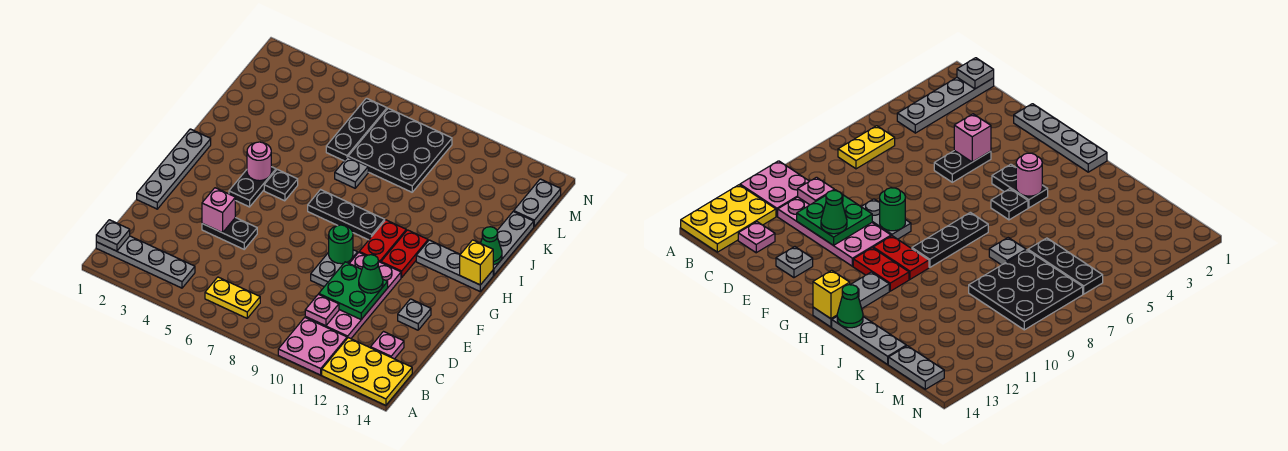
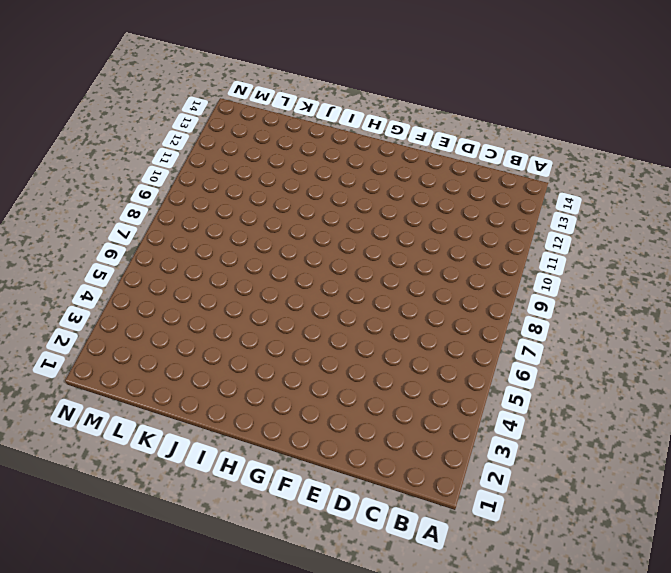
none -> pink 2x2 plate [278,318,347,375]
none -> yellow 2x3 plate [322,338,412,405]
none -> grey 1x4 plate [96,236,195,288]
none -> yellow 1x2 plate [205,277,260,318]

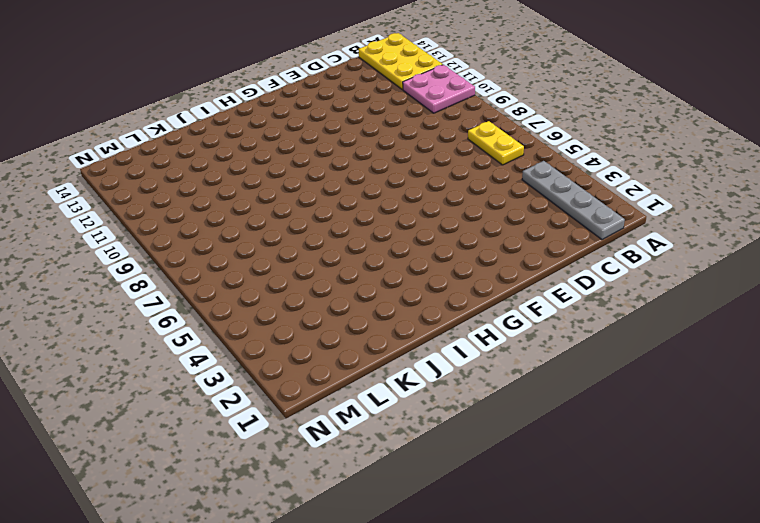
none -> pink 2x4 plate [305,253,401,339]
none -> pink 1x1 plate [371,332,404,359]
none -> grey 1x4 plate [137,129,211,209]
none -> black 1x2 plate [202,218,257,249]

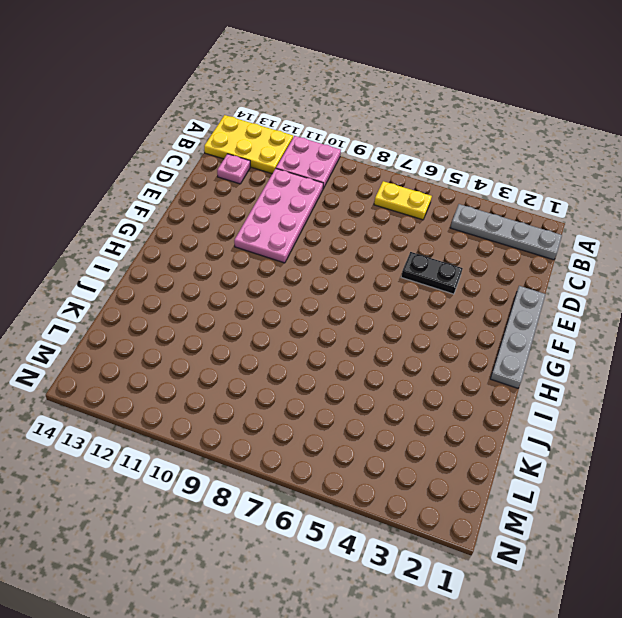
none -> grey 1x2 plate [311,250,358,287]
none -> grey 1x1 plate [398,299,431,330]
none -> black 1x2 plate [229,167,276,207]
none -> red 1x2 plate [359,220,406,262]

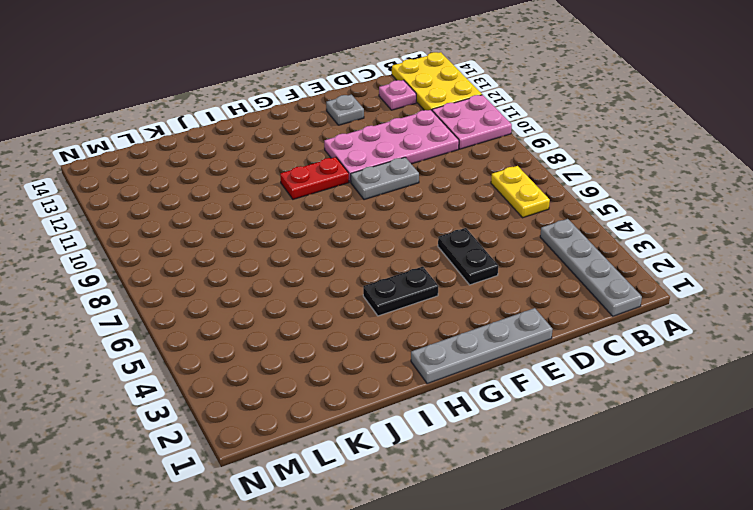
none -> red 1x2 plate [381,230,428,278]
none -> black 1x1 plate [264,169,298,201]
none -> black 1x3 plate [308,190,385,240]
none -> grey 1x3 plate [416,240,493,291]

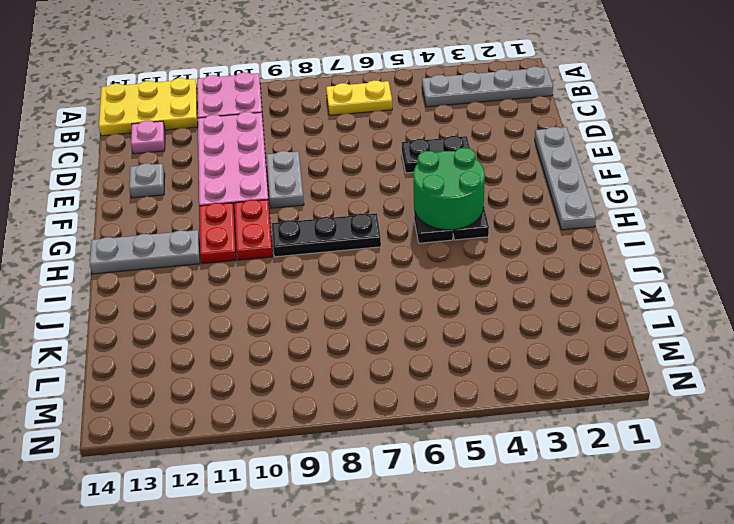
green 2x2 round brick [413,148,485,230] -> pink 1x1 round brick [247,142,271,181]
none -> grey 1x3 plate [493,211,534,275]
none -> grey 1x1 plate [335,157,368,188]
none -> black 1x3 plate [326,98,387,161]
none -> black 3x3 plate [348,108,452,192]

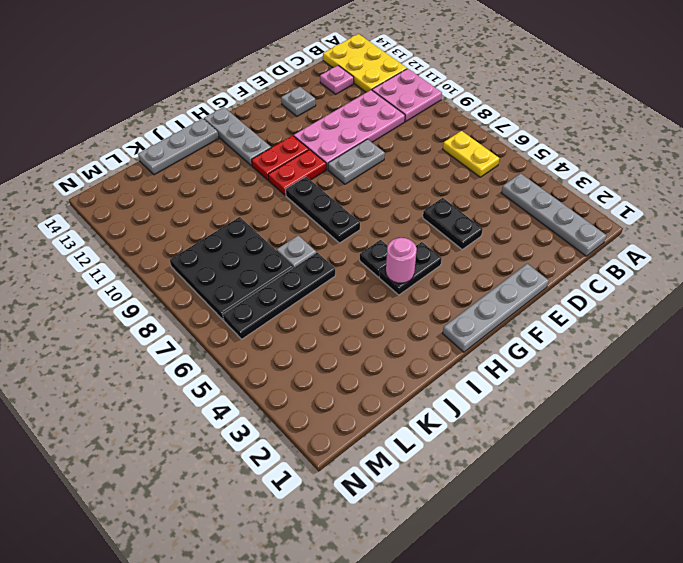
black 1x4 plate [223,252,335,339] -> black 1x3 plate [326,98,387,161]
none -> grey 1x2 plate [514,179,561,226]
none -> grey 1x1 plate [96,220,130,251]
none -> pink 1x1 plate [305,294,339,326]
none -> green 2x2 plate [319,262,388,319]

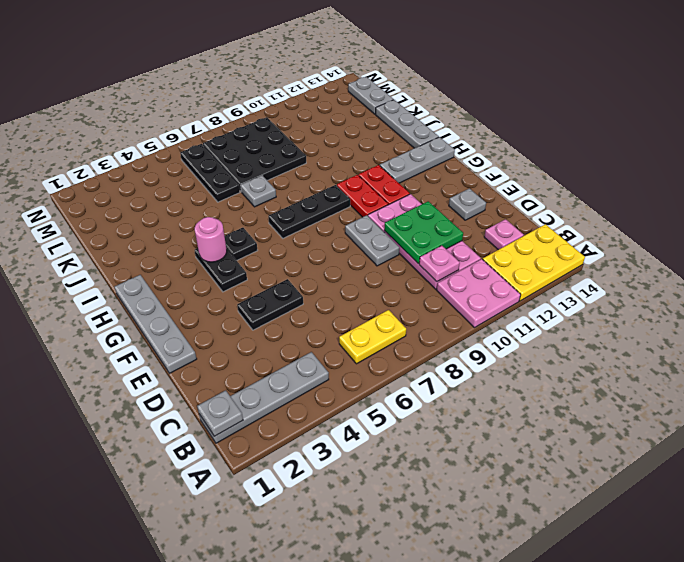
none -> pink 1x1 brick [202,188,235,233]
none -> green 1x1 round brick [329,225,353,264]
none -> yellow 1x1 brick [460,240,493,285]
none -> green 1x1 cone [481,227,502,265]

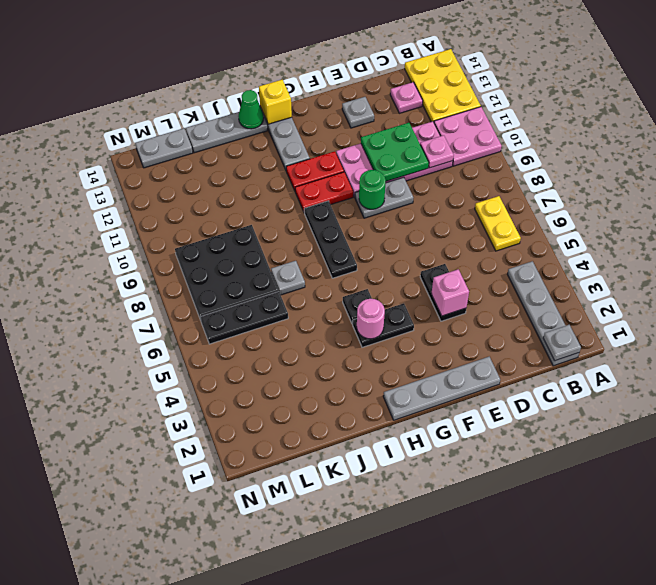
none -> green 1x1 cone [359,255,383,293]

